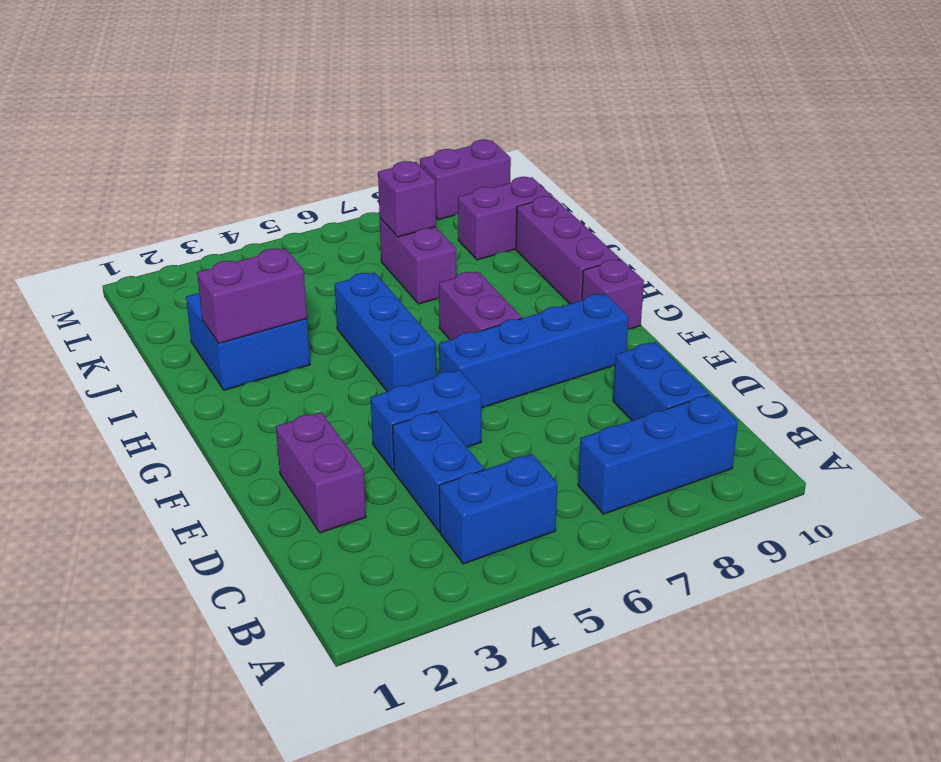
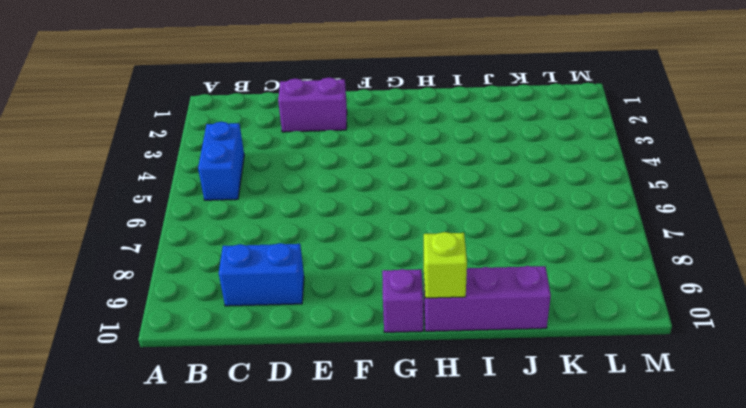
lime 1x1 brick [424,232,467,298] -> none
none -> blue 1x3 brick [578,395,738,514]
none -> blue 1x2 brick [393,411,484,532]
none -> blue 1x2 brick [371,370,481,471]

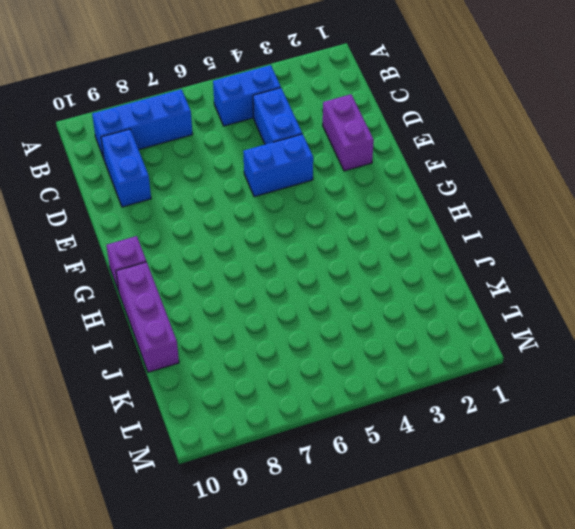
none -> blue 1x4 brick [439,294,629,408]
none -> blue 1x3 brick [335,273,436,392]
none -> purple 1x2 brick [439,272,522,340]

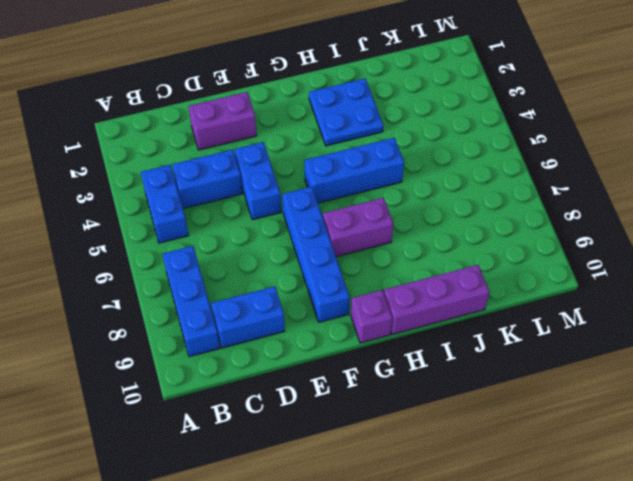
blue 2x2 plate [309,78,383,146] -> blue 2x2 brick [186,293,310,390]
none -> purple 1x2 brick [380,218,456,304]
none -> purple 1x2 brick [458,177,552,260]
none -> purple 1x2 brick [420,140,511,220]

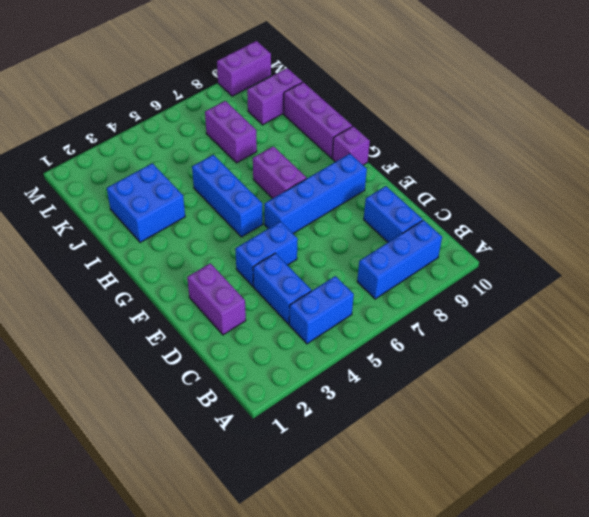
none -> purple 1x2 brick [197,248,307,343]
none -> purple 1x1 brick [378,161,436,237]

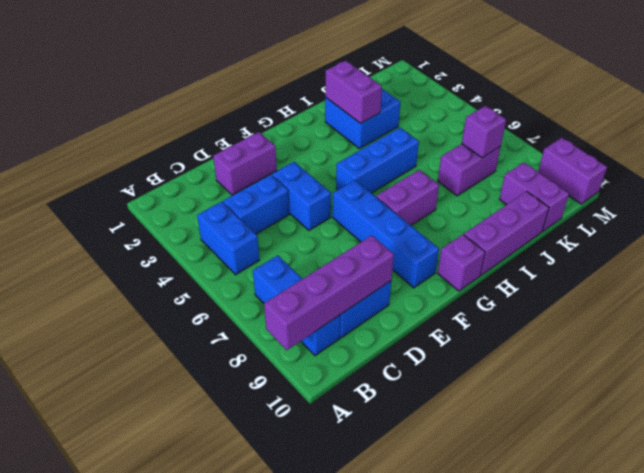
purple 1x4 brick [264,236,394,350] -> none

